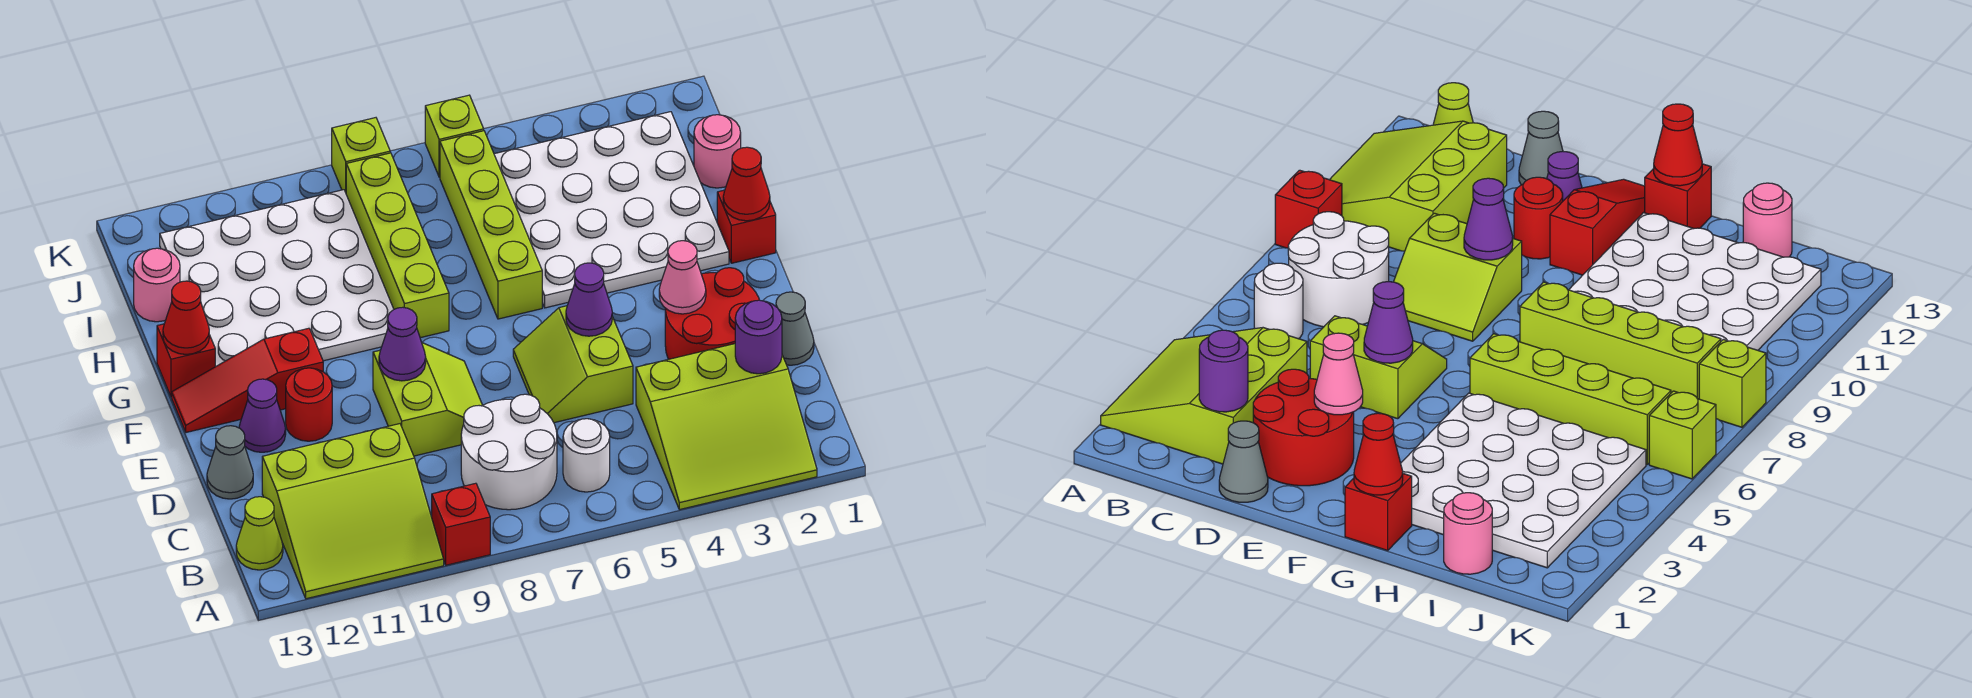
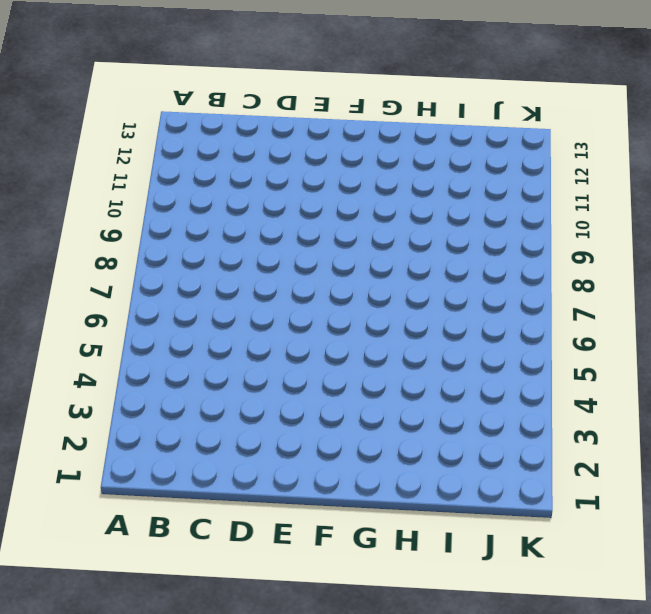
none -> lime 3x3 slope [636,344,817,510]
none -> red 1x1 brick [432,483,490,565]
none -> lime 3x3 slope [262,424,444,599]
none -> white 1x1 round brick [563,419,610,492]

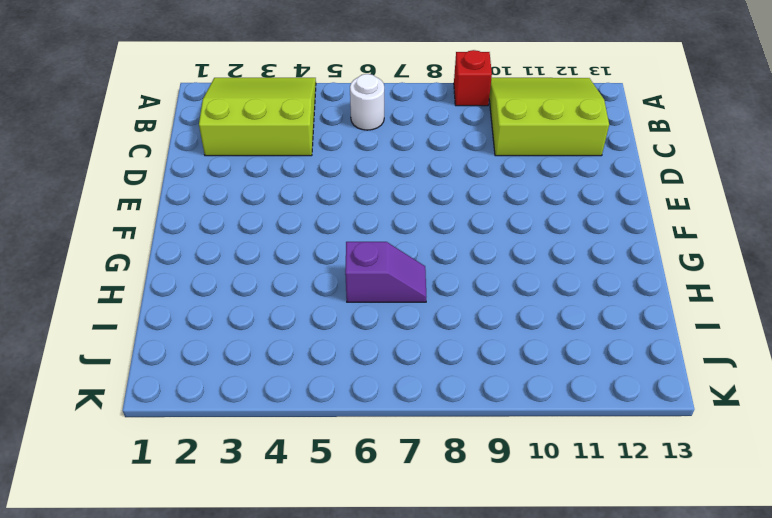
purple 1x2 slope [345,242,426,302] -> lime 1x4 brick [440,131,542,319]
none -> white 2x2 round brick [461,394,557,510]
none -> lime 1x1 cone [236,497,283,570]
none -> grey 1x1 cone [776,292,814,365]
none -> red 2x2 round brick [665,268,759,359]

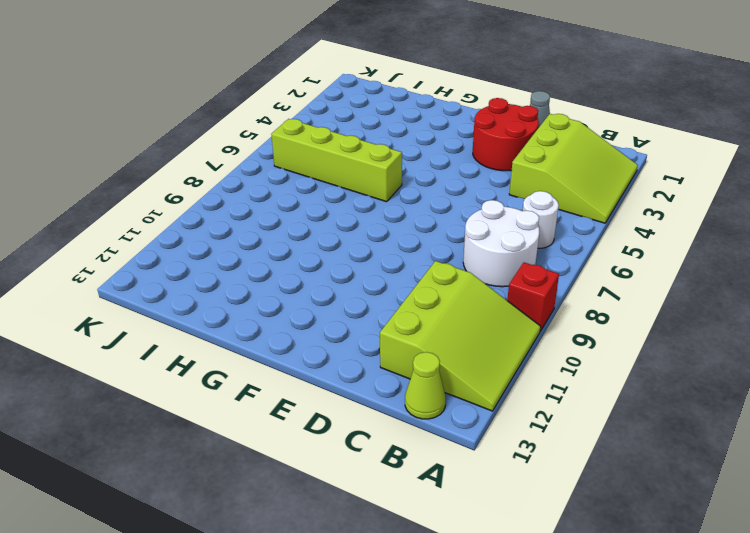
none -> lime 2x2 slope [513,306,633,423]
none -> lime 2x2 slope [373,343,482,456]
none -> grey 1x1 cone [207,426,253,499]
none -> red 1x1 round brick [286,368,332,441]

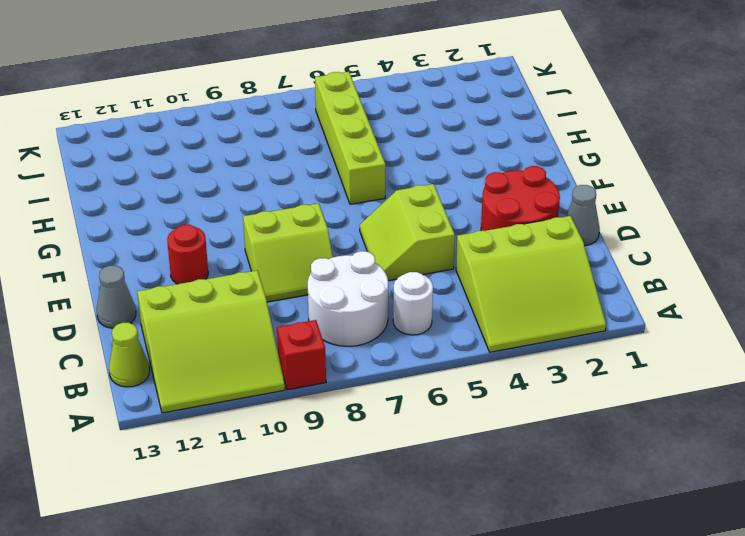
lime 2x2 slope [243,203,333,302] -> lime 2x2 slope turned to [373,343,482,456]
none -> purple 1x1 cone [239,379,286,452]
none -> red 1x3 slope [172,328,323,432]
none -> red 1x1 brick [717,190,776,263]
none -> white 4x4 plate [494,112,729,308]

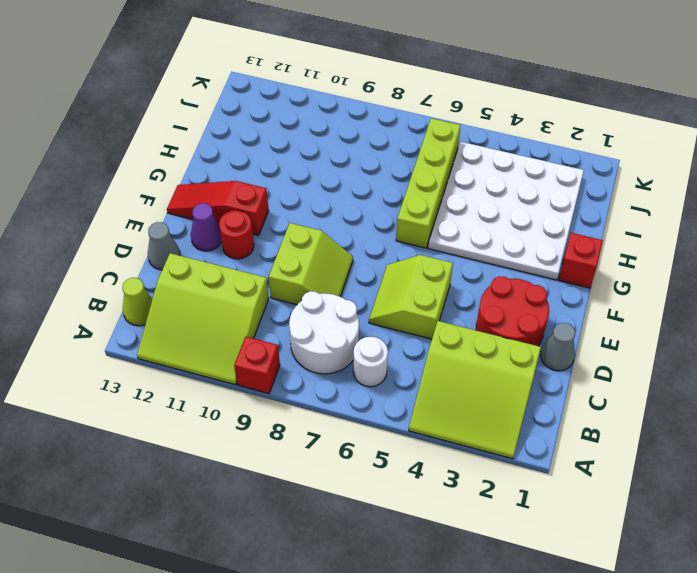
none -> lime 1x4 brick [346,153,449,338]
none -> white 4x4 plate [160,190,394,367]
none -> red 1x1 brick [157,324,215,397]
none -> pink 1x1 round brick [694,115,741,188]

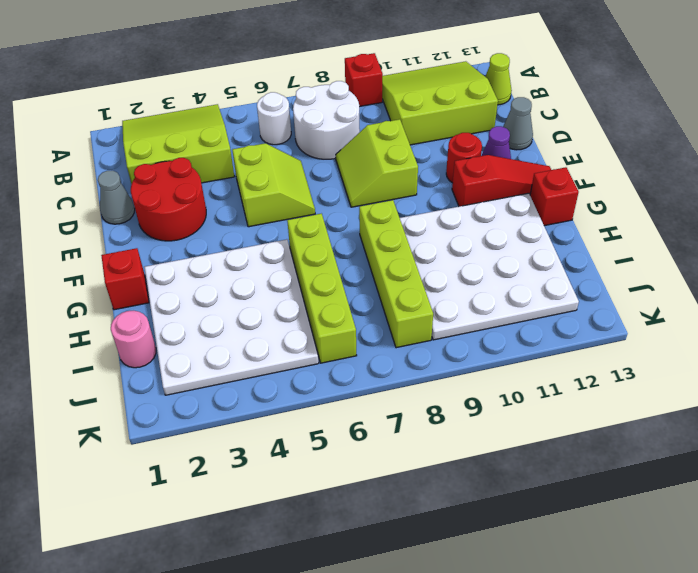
none -> pink 1x1 round brick [134,248,180,322]
none -> lime 1x1 brick [425,95,484,177]
none -> lime 1x1 brick [332,118,390,192]
none -> purple 1x1 round brick [735,300,782,374]

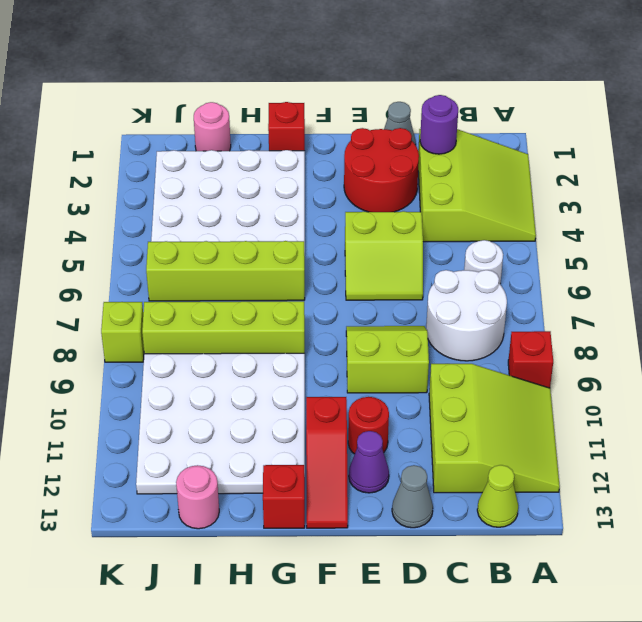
none -> lime 1x1 brick [425,95,484,177]
none -> pink 1x1 cone [659,241,706,314]
none -> purple 1x1 cone [566,263,612,336]
none -> purple 1x1 cone [379,307,426,381]

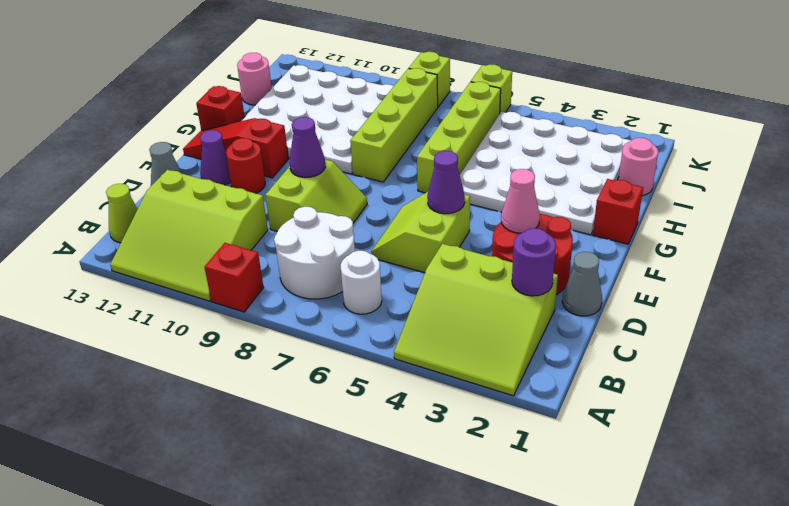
none -> red 1x1 cone [723,147,770,221]
none -> red 1x1 cone [163,281,209,354]

